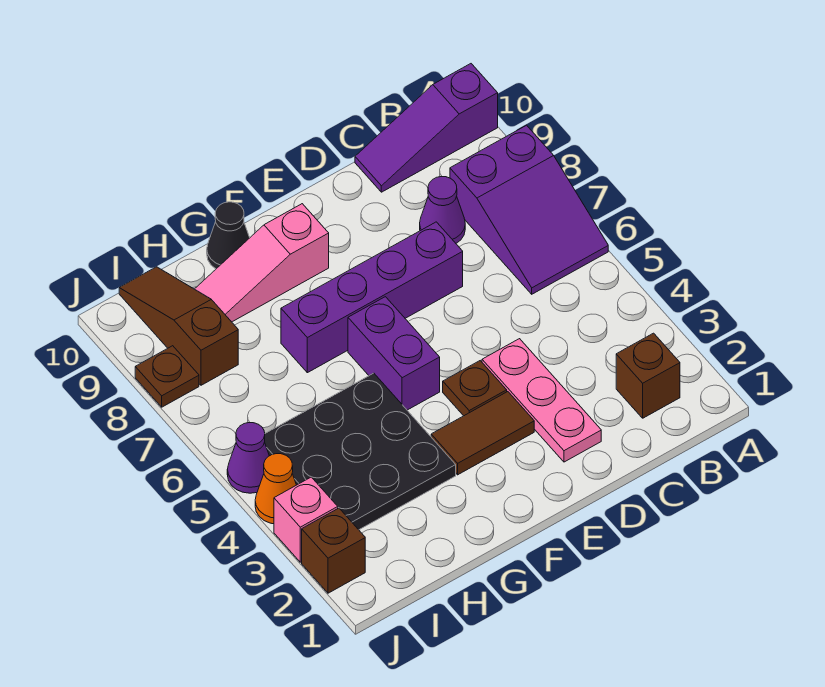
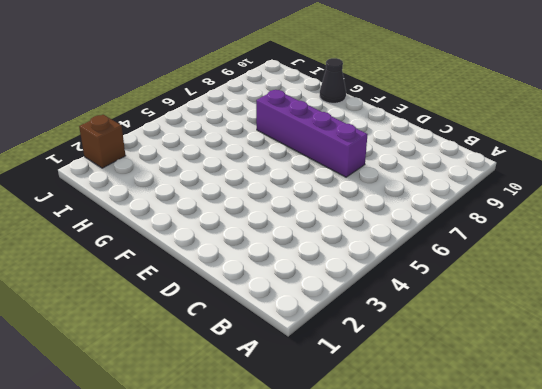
none -> purple 2x3 slope [450,125,608,294]
none -> purple 1x3 slope [355,64,498,192]
none -> brown 1x1 brick [616,333,680,418]

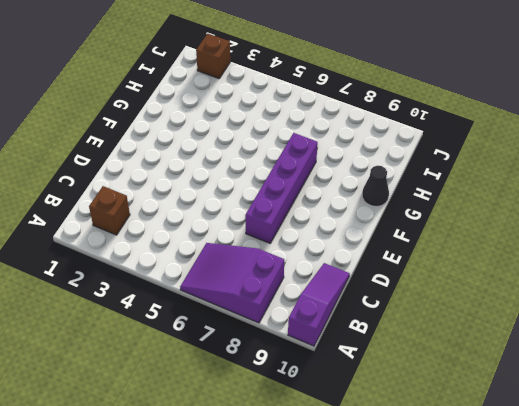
none -> purple 1x1 cone [420,177,465,243]
none -> pink 1x3 plate [482,339,601,462]
none -> brown 1x2 tile [431,392,534,475]

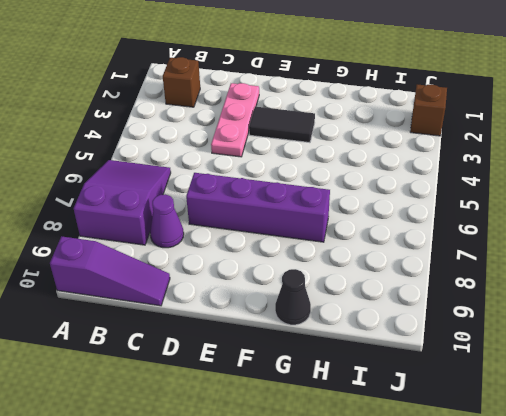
black 1x2 tile [249,107,315,143] -> brown 1x2 tile [431,392,534,475]
none -> brown 1x1 plate [443,361,507,416]
none -> purple 1x2 brick [348,297,440,410]
none -> pink 1x3 slope [195,204,329,322]

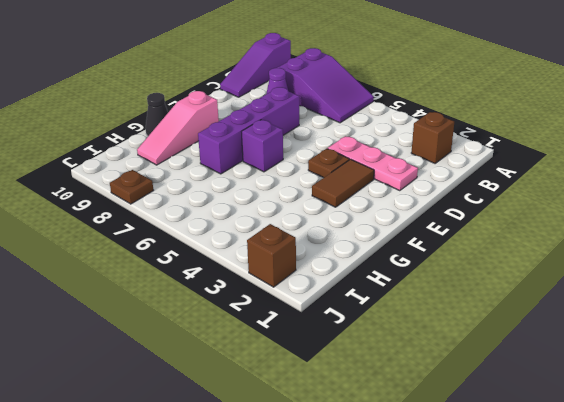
purple 1x1 brick [241,120,283,172] -> purple 1x2 brick [348,297,440,410]
none -> black 3x3 plate [265,373,456,530]
none -> brown 1x3 slope [119,267,238,385]
none -> pink 1x1 brick [274,477,338,562]

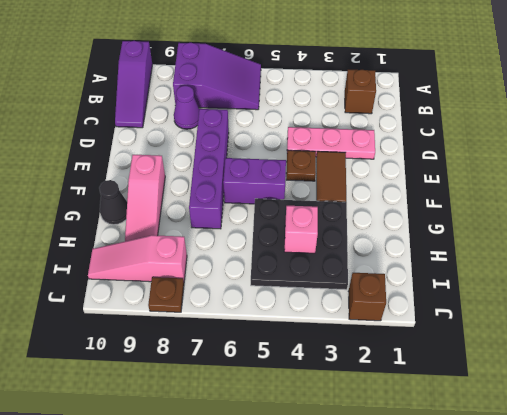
pink 1x1 brick [284,206,318,253] -> pink 1x1 brick moved to [274,477,338,562]
pink 1x3 slope [88,235,187,282] -> brown 1x3 slope [119,267,238,385]
none -> orange 1x1 cone [255,454,296,524]
none -> purple 1x1 cone [227,423,269,493]

